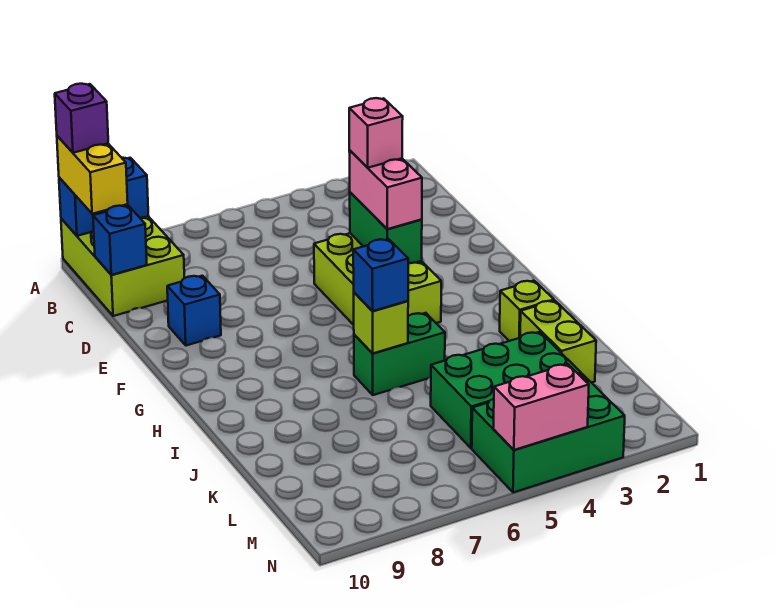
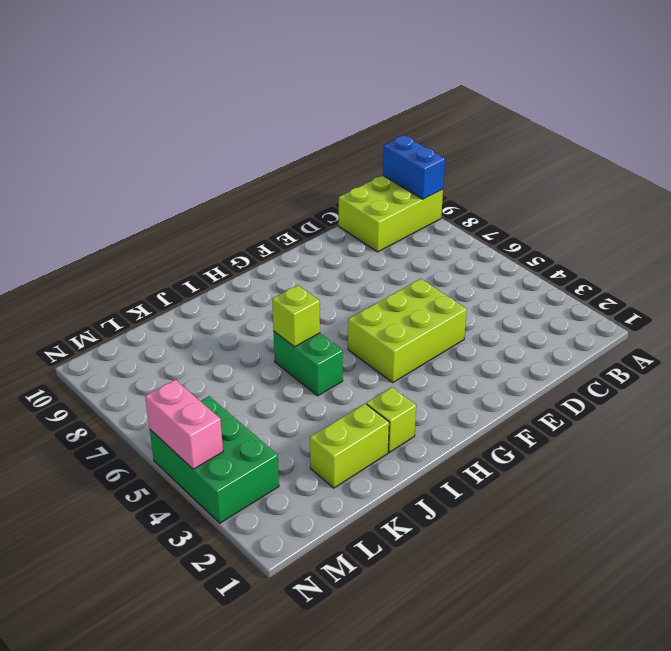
none -> blue 1x1 brick [167,276,221,346]
none -> green 2x3 brick [431,332,581,448]
none -> blue 1x1 brick [93,206,147,275]

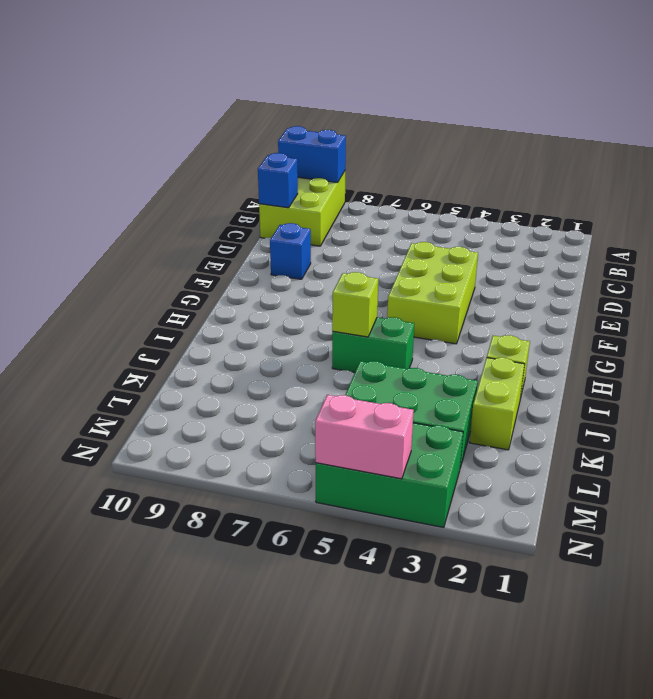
none -> green 1x2 brick [350,192,422,264]
none -> yellow 1x2 brick [57,136,128,214]
none -> pink 1x2 brick [349,151,422,229]

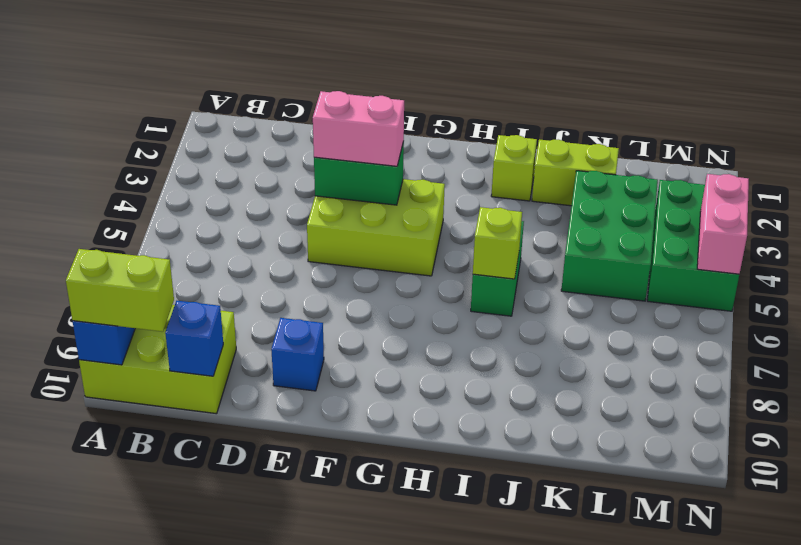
lime 1x2 brick [66,249,174,332] -> yellow 1x2 brick [57,136,128,214]
none -> blue 1x1 brick [353,239,408,311]
none -> purple 1x1 brick [55,84,108,153]
none -> pink 1x1 brick [349,98,403,168]

